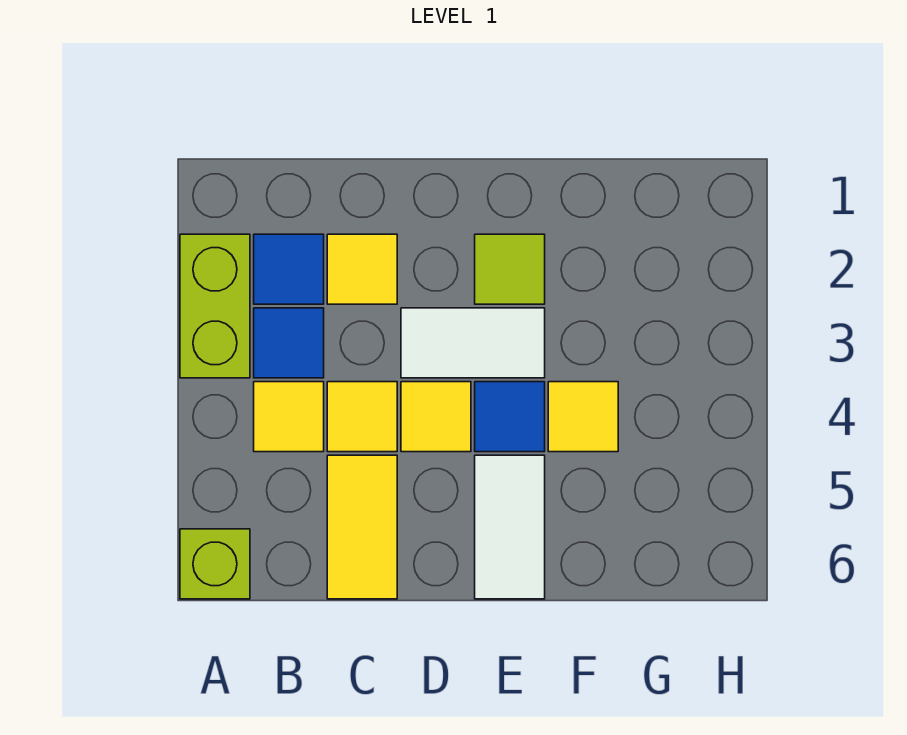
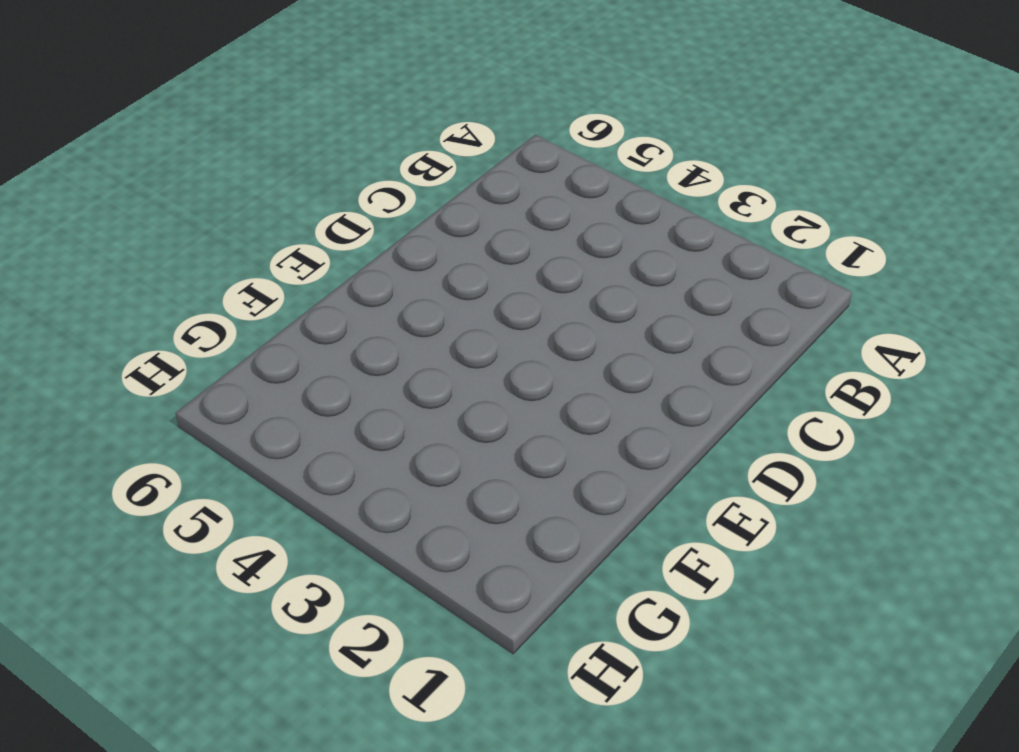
none -> lime 1x2 brick [180,234,250,378]
none -> lime 1x1 brick [180,529,250,599]
none -> blue 1x1 tile [254,234,324,304]

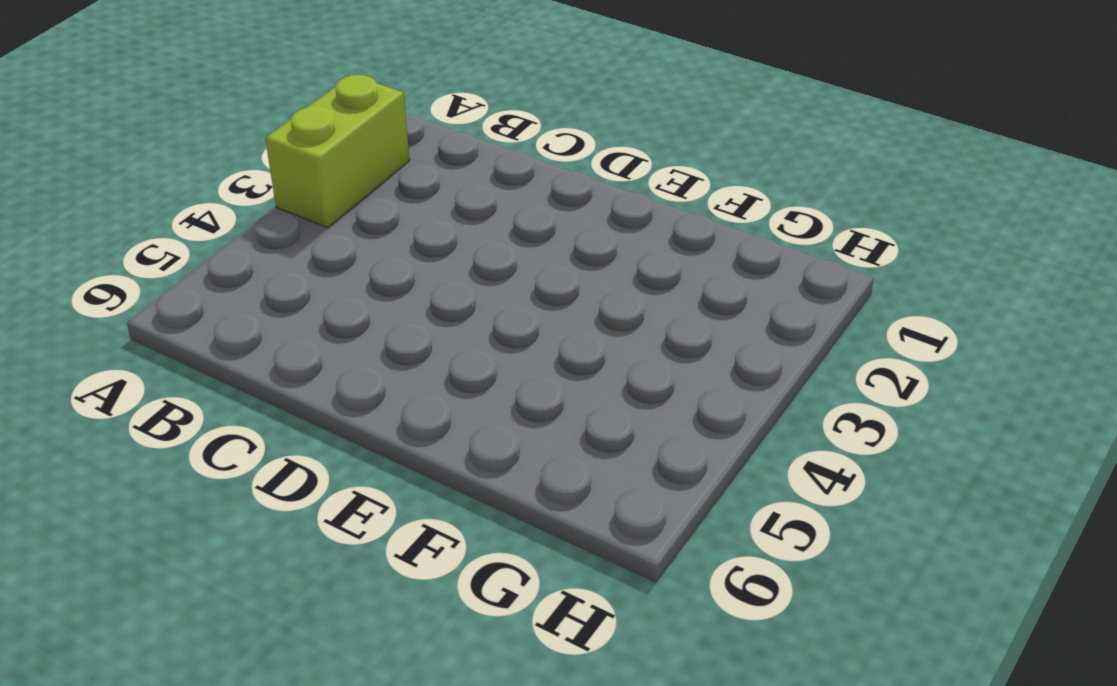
none -> lime 1x1 brick [180,529,250,599]
none -> blue 1x1 tile [254,234,324,304]
none -> blue 1x1 tile [254,308,324,378]

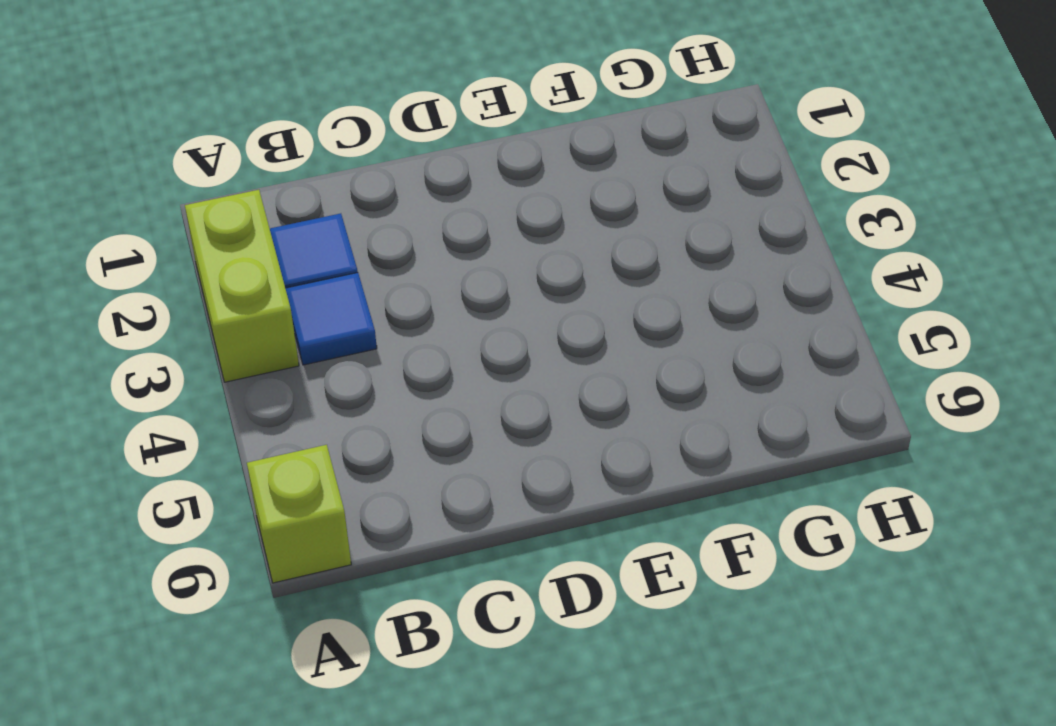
none -> yellow 1x1 tile [254,382,324,452]
none -> yellow 1x1 tile [327,234,397,304]
none -> yellow 1x1 tile [327,382,397,452]

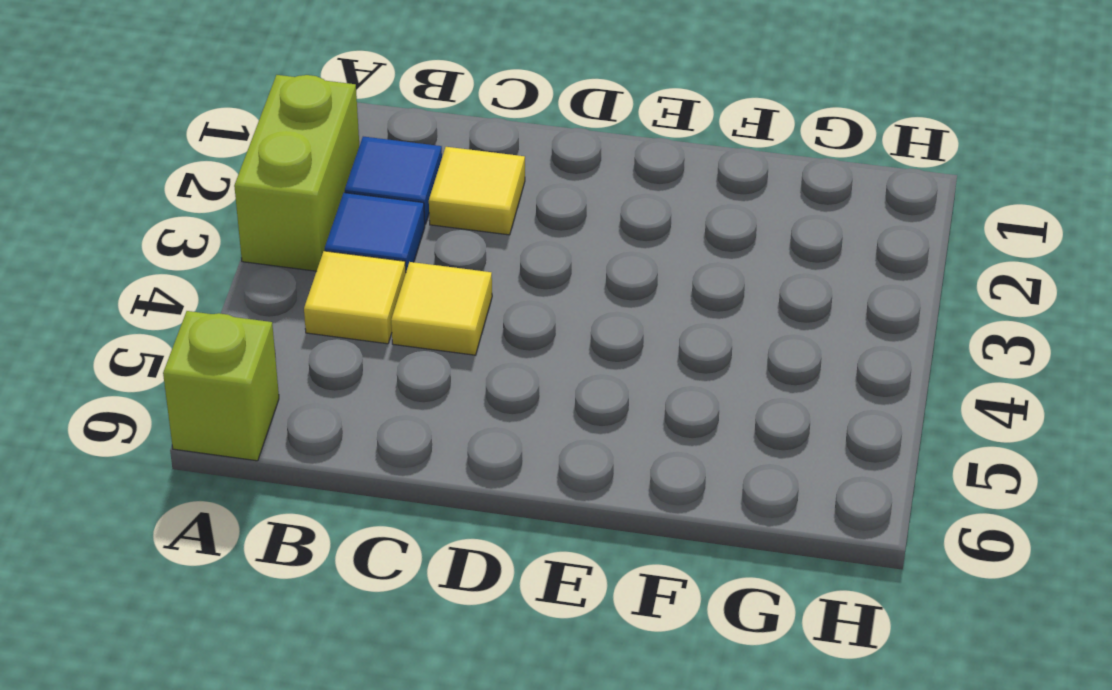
none -> yellow 1x2 tile [327,455,397,599]
none -> white 1x2 tile [401,308,545,378]
none -> yellow 1x1 tile [401,382,471,452]

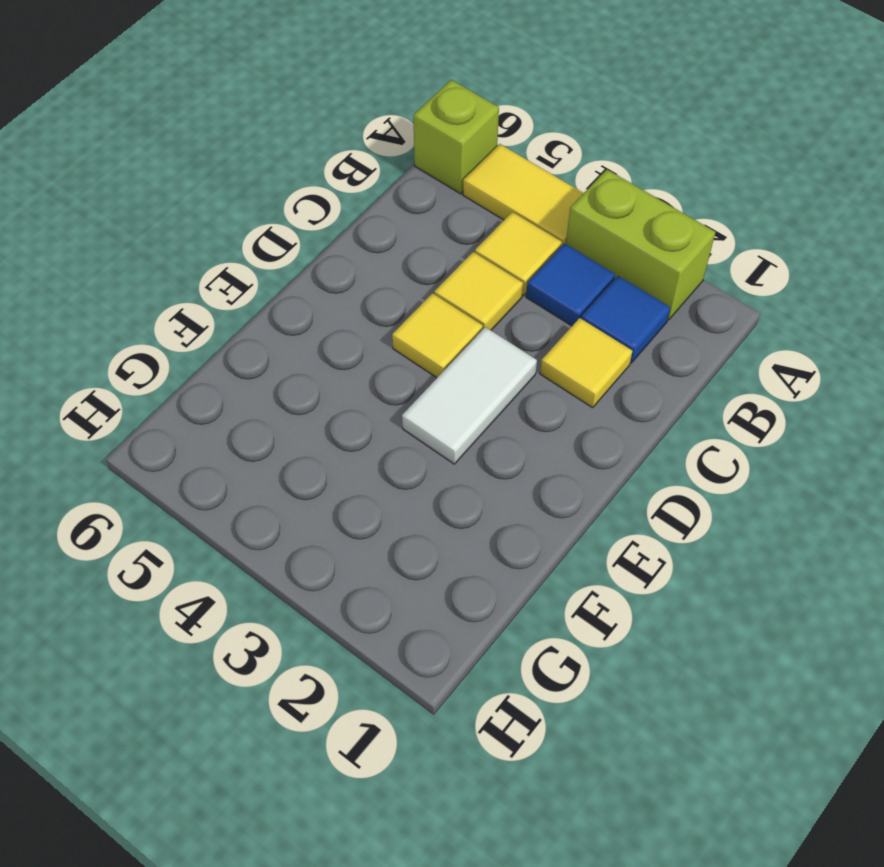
yellow 1x2 tile [463,144,584,246] -> yellow 1x2 tile moved to [327,455,397,599]
none -> lime 1x1 tile [475,234,545,304]
none -> blue 1x1 tile [475,382,545,452]
none -> white 1x2 tile [475,455,545,599]

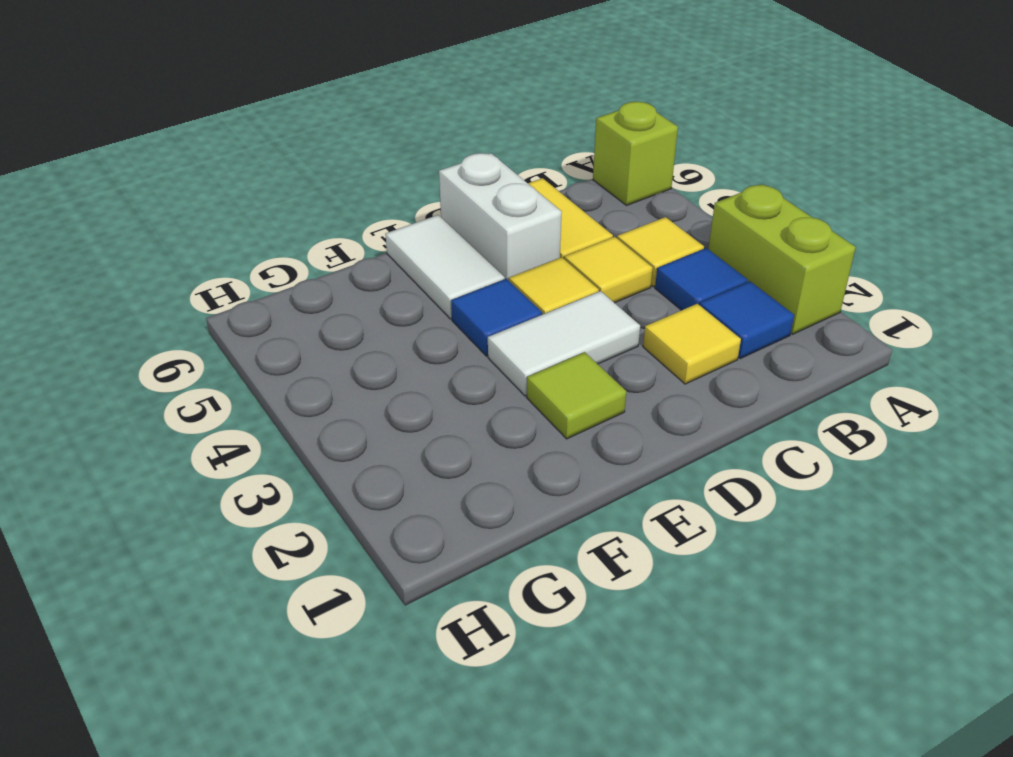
white 1x2 brick [439,153,562,281] -> none
none -> yellow 1x1 tile [548,382,618,452]

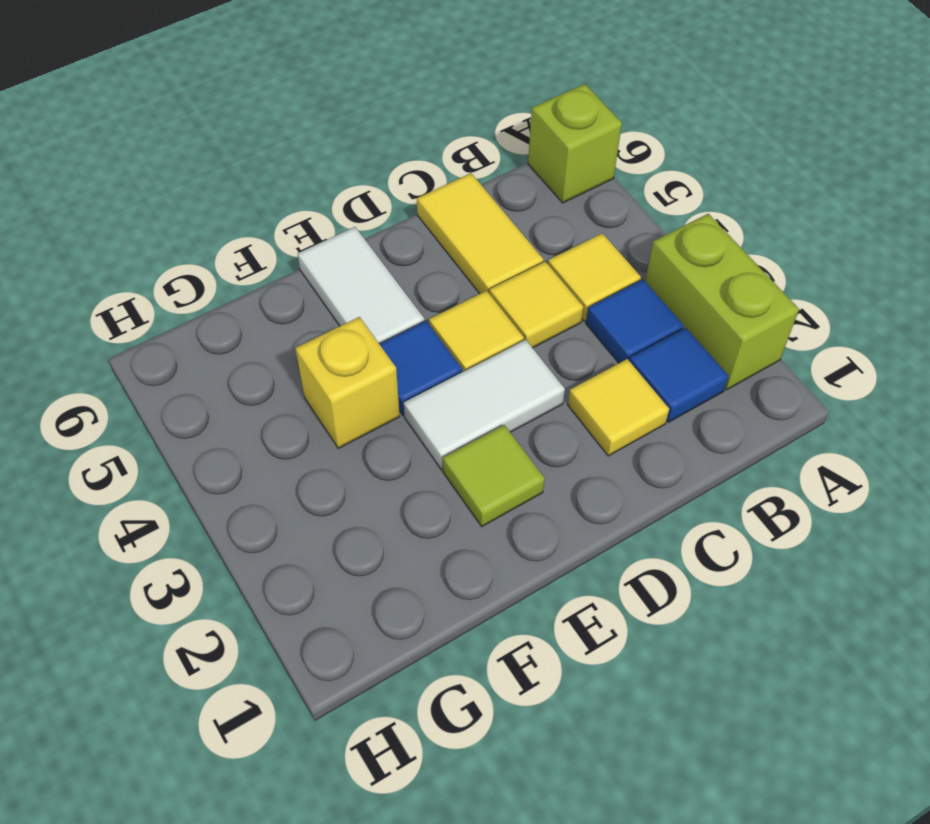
yellow 1x1 brick [296,317,400,448] -> yellow 1x1 tile [548,382,618,452]

